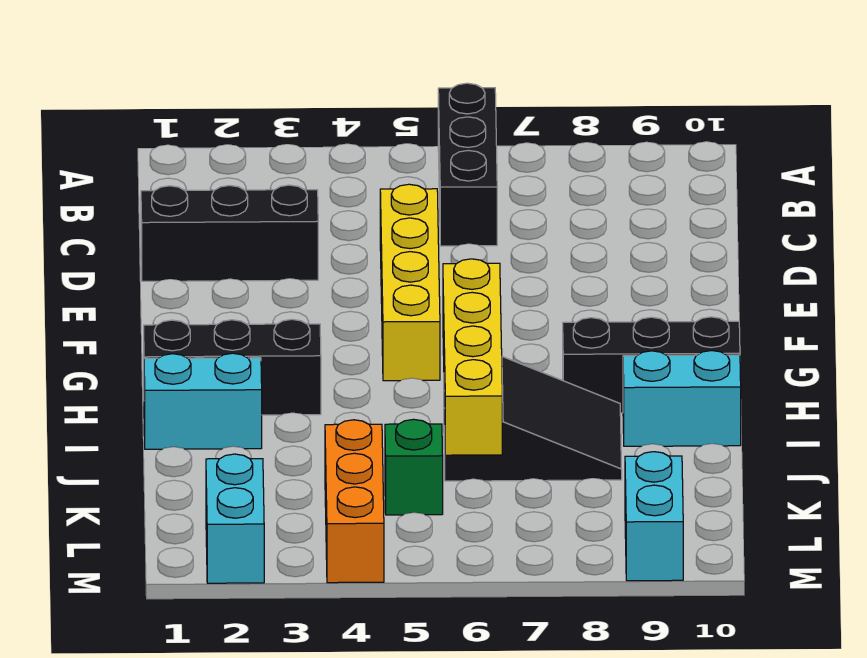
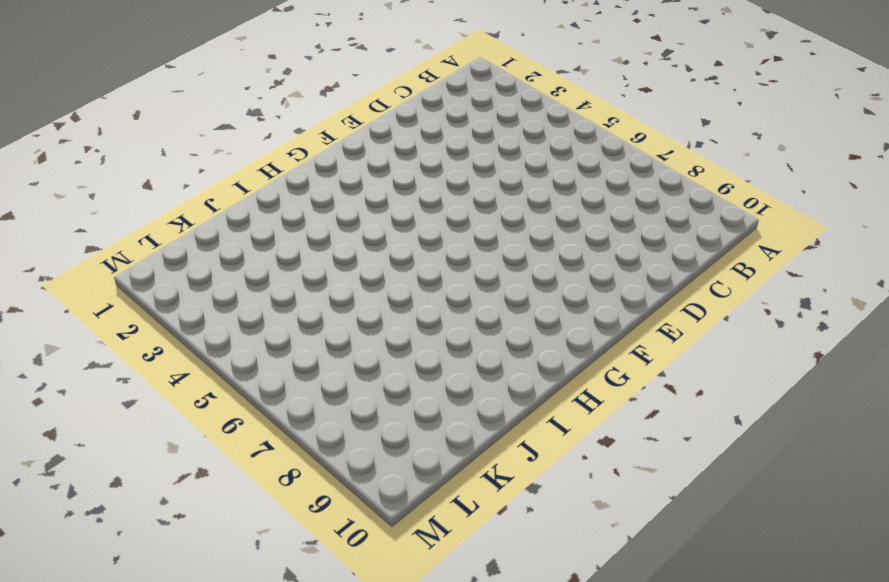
none -> black 1x3 brick [438,83,497,246]
none -> black 1x3 brick [141,185,318,281]
none -> yellow 1x4 brick [380,184,440,381]

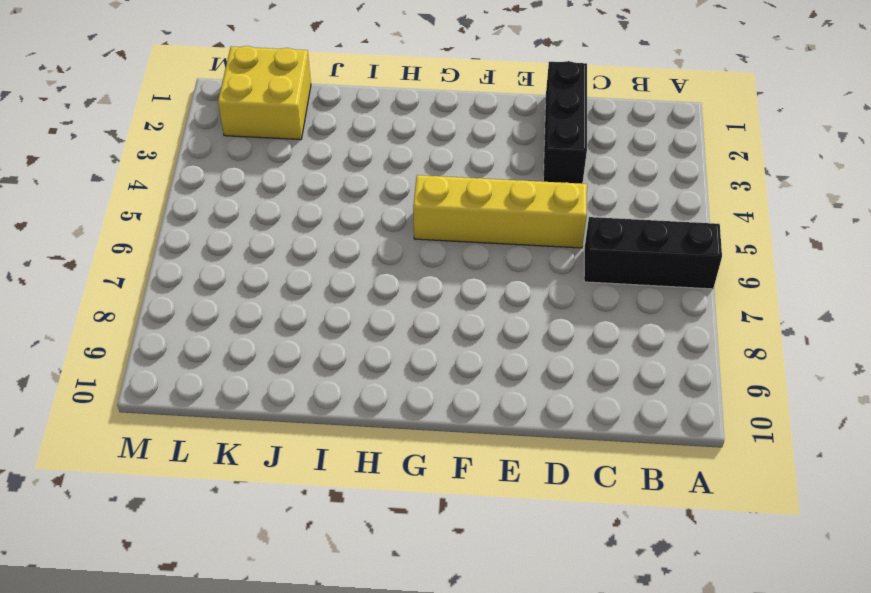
yellow 2x2 brick [218,46,311,140] -> cyan 1x2 brick [206,454,264,583]
none -> black 1x3 brick [144,319,321,415]
none -> black 1x3 brick [563,317,740,413]
none -> cyan 1x2 brick [144,353,262,449]

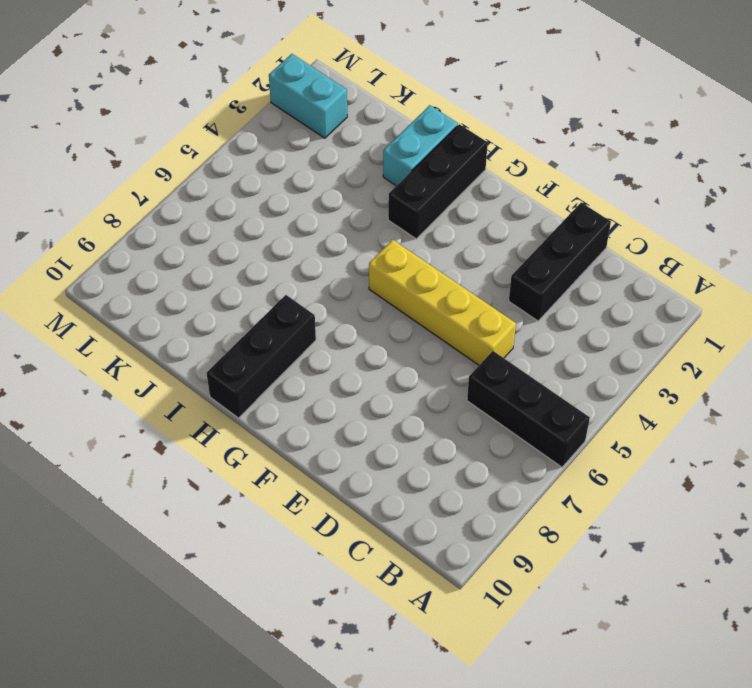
none -> black 2x3 slope [444,357,622,481]
none -> cyan 1x2 brick [623,351,741,446]
none -> orange 1x3 brick [325,420,384,583]

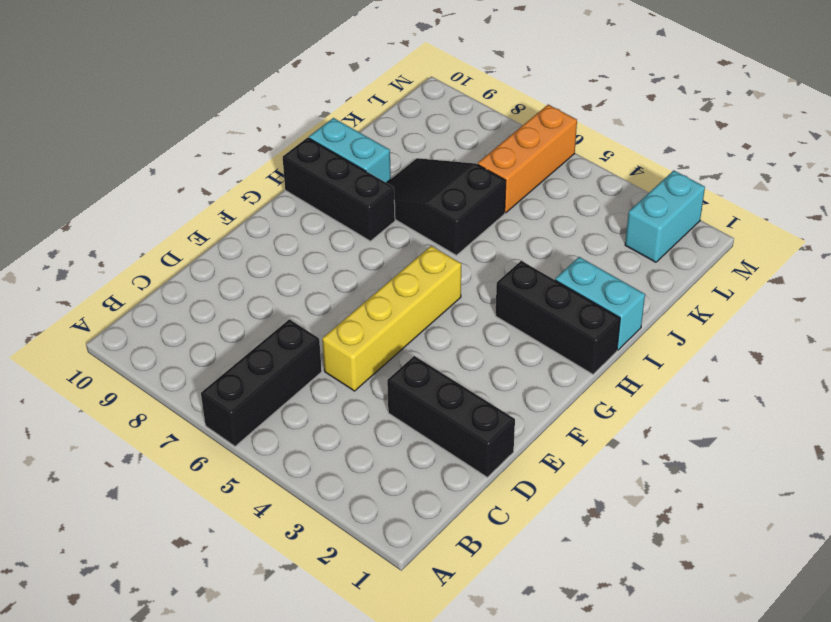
orange 1x3 brick [478,105,577,213] -> orange 1x3 brick moved to [325,420,384,583]
none -> green 1x1 brick [385,419,443,515]
none -> cyan 1x2 brick [625,452,683,581]
none -> yellow 1x4 brick [443,259,502,455]

